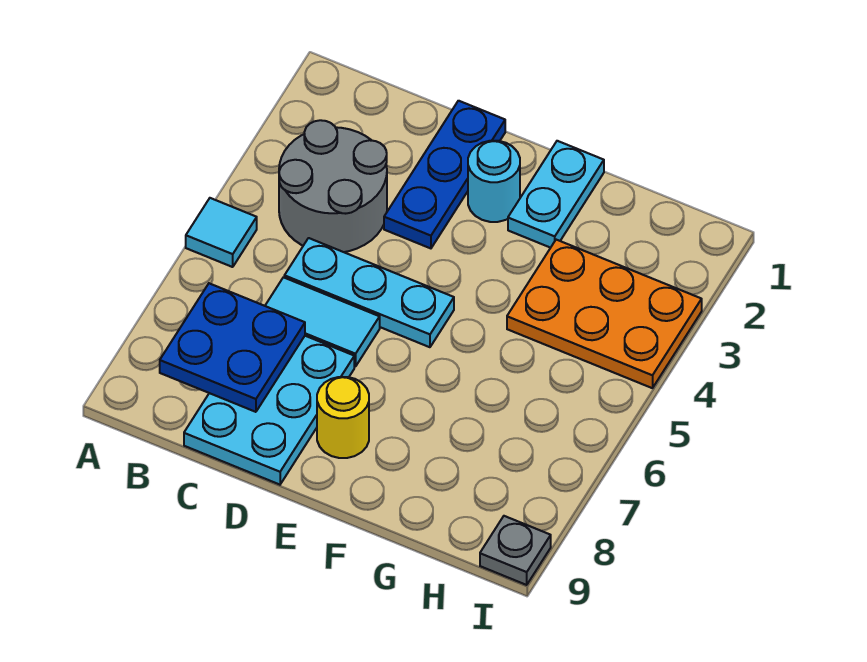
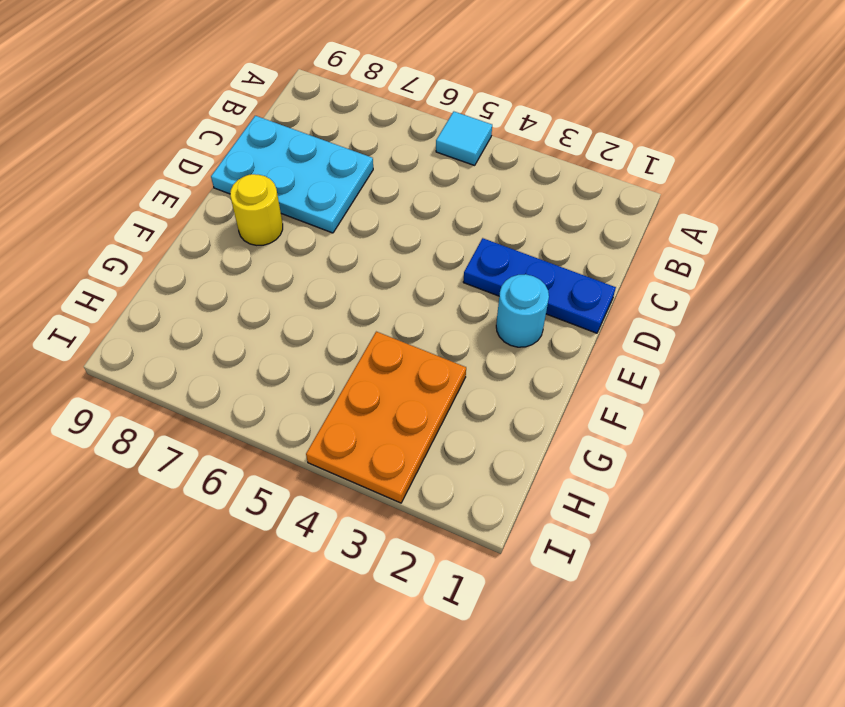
none -> grey 2x2 round brick [279,120,387,252]
none -> cyan 1x3 plate [284,238,454,347]
none -> cyan 1x2 tile [265,277,380,367]

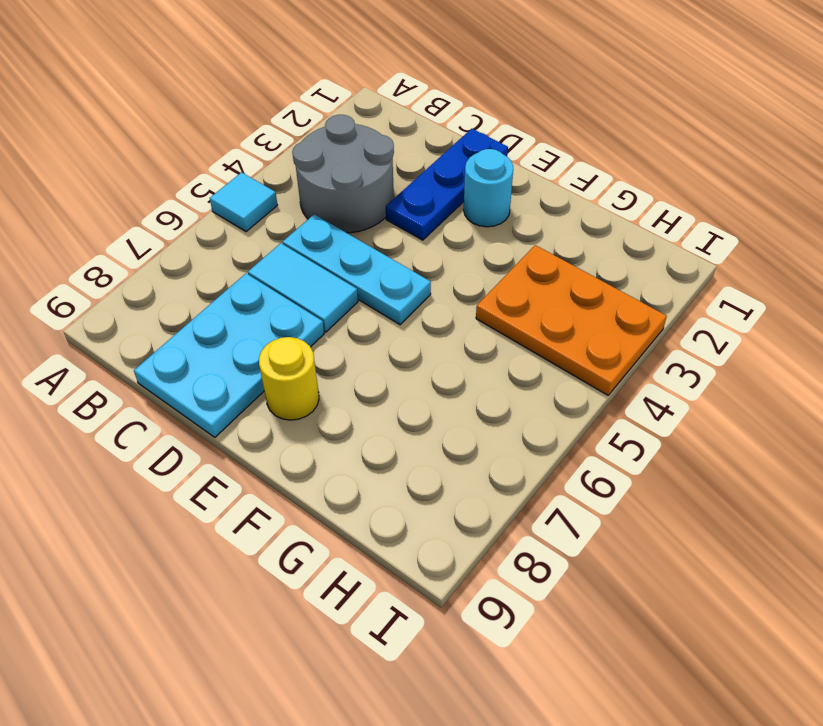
none -> cyan 1x2 plate [508,141,604,248]
none -> grey 1x1 plate [480,516,551,585]
none -> blue 2x2 plate [160,283,305,412]

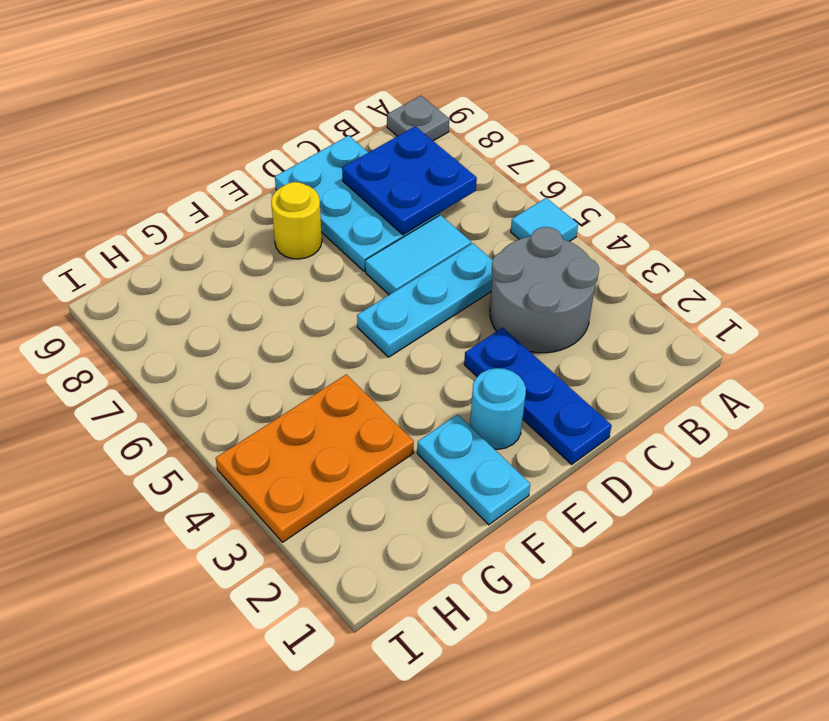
grey 1x1 plate [387,96,449,141] -> grey 1x1 plate moved to [480,516,551,585]

